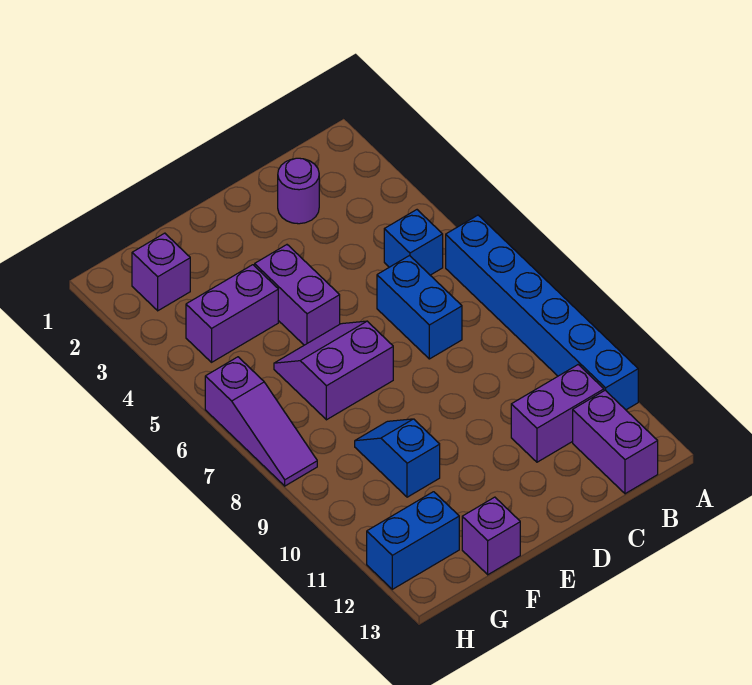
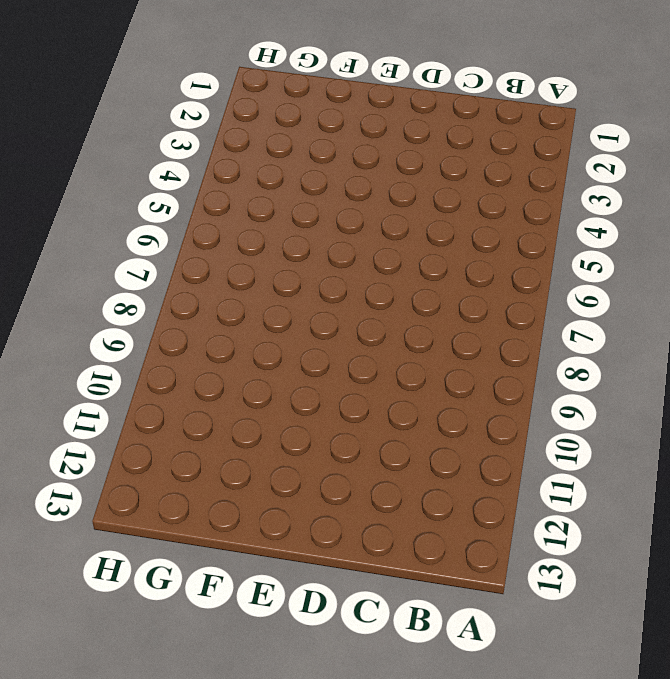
none -> blue 1x6 brick [446,215,638,410]
none -> blue 1x1 brick [384,210,443,275]
none -> purple 1x2 brick [511,365,604,462]

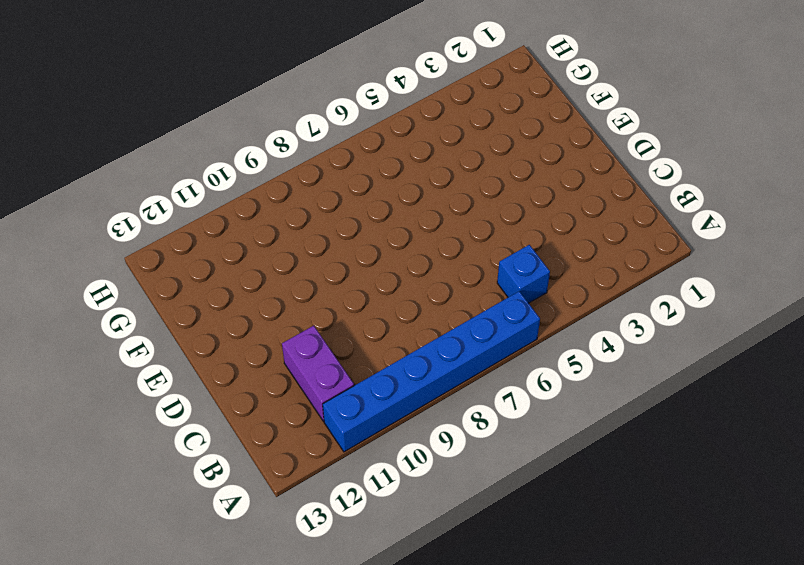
none -> purple 1x2 brick [573,390,658,494]
none -> purple 1x1 round brick [278,158,319,224]
none -> blue 1x2 brick [377,256,462,359]

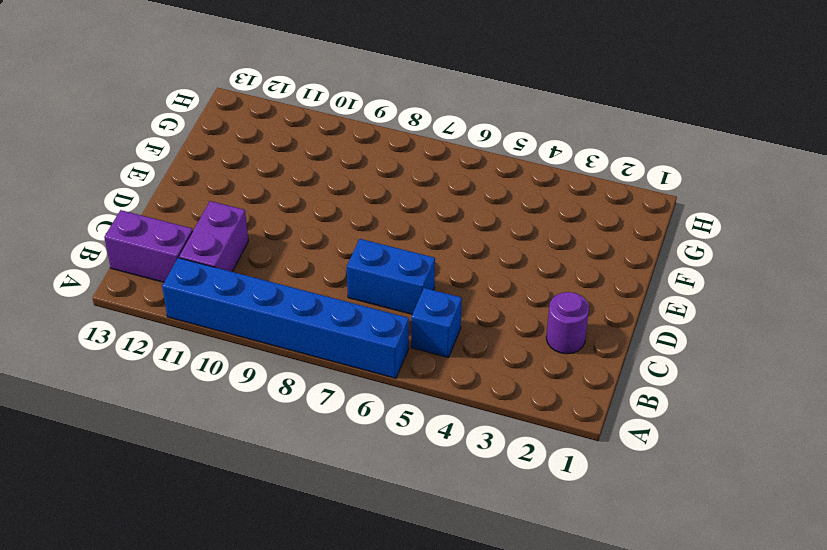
none -> purple 1x2 brick [255,245,340,345]
none -> purple 2x2 slope [274,321,393,420]
none -> purple 1x2 brick [186,265,278,362]

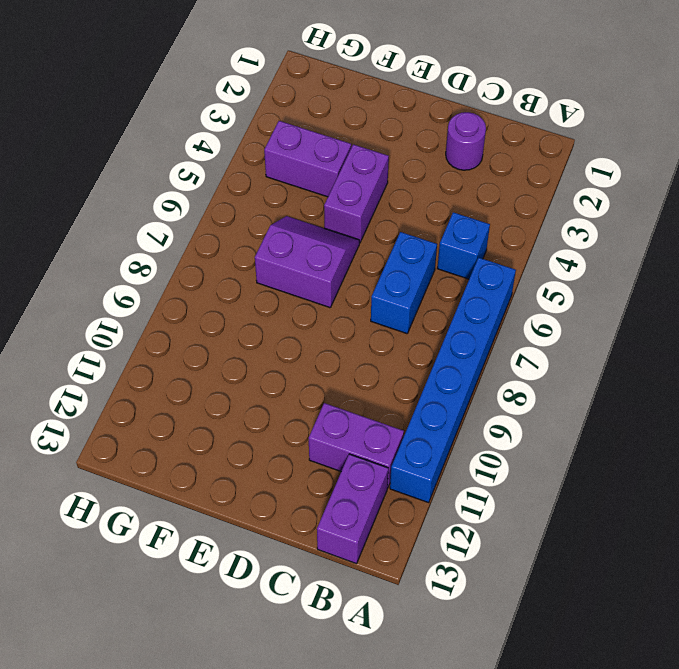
none -> blue 1x2 slope [355,419,440,497]
none -> purple 1x1 brick [462,497,520,575]
none -> purple 1x1 brick [132,233,190,311]

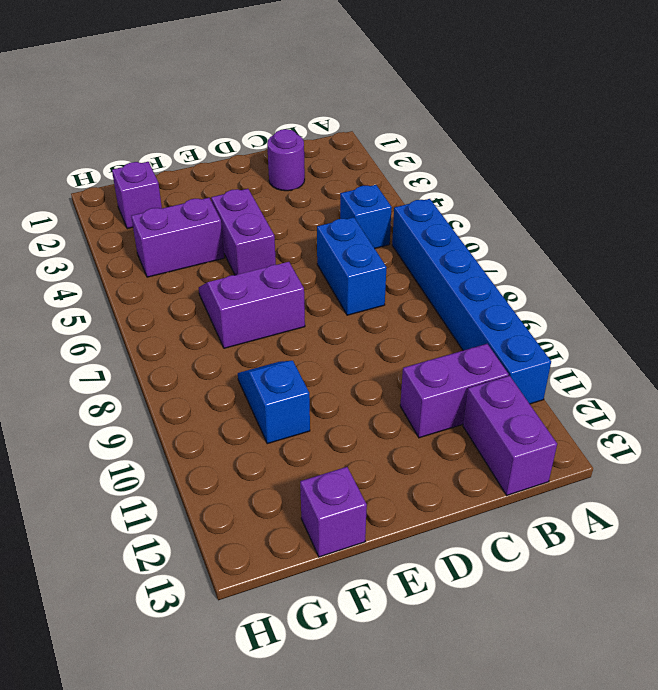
none -> blue 1x2 brick [367,492,459,589]
none -> purple 1x3 slope [205,357,317,486]

